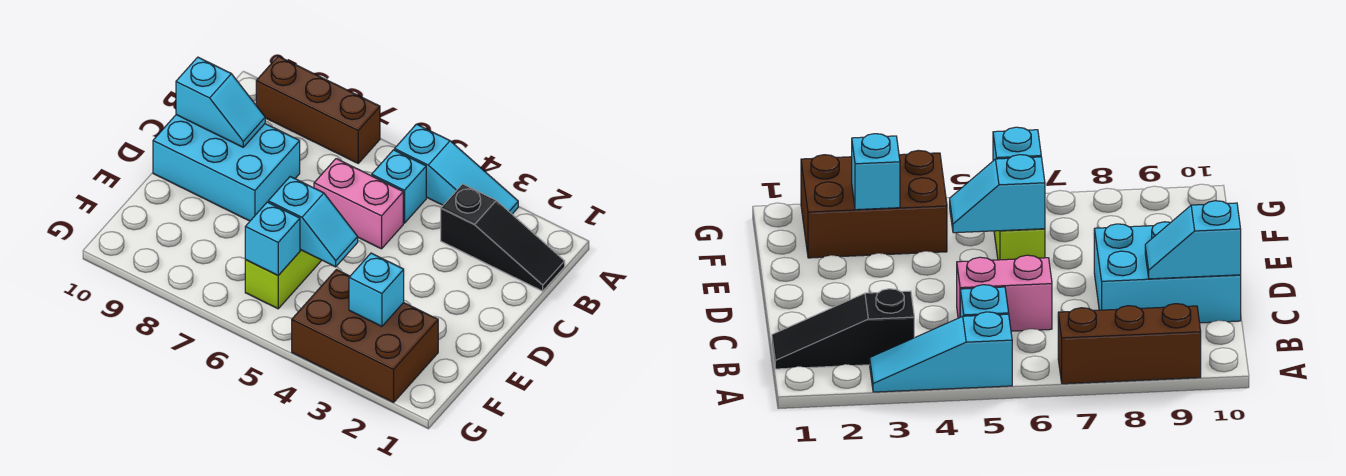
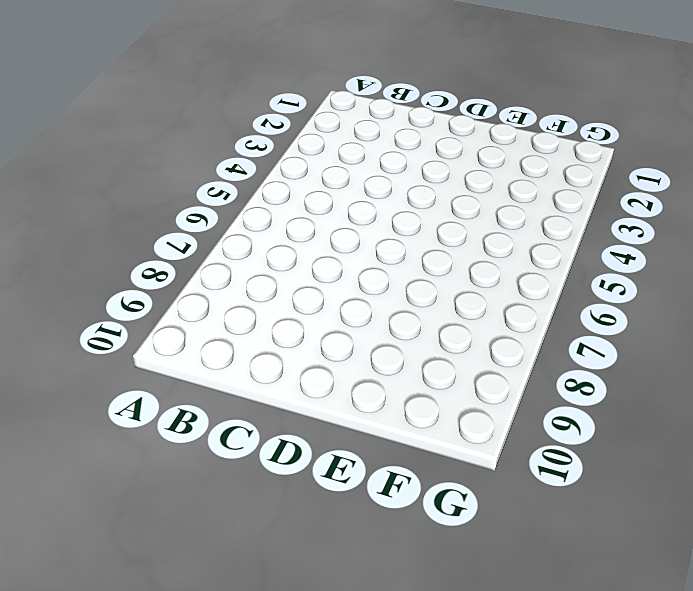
none -> cyan 1x3 slope [395,124,518,214]
none -> brown 1x3 brick [256,56,380,163]
none -> black 1x3 slope [441,184,565,291]

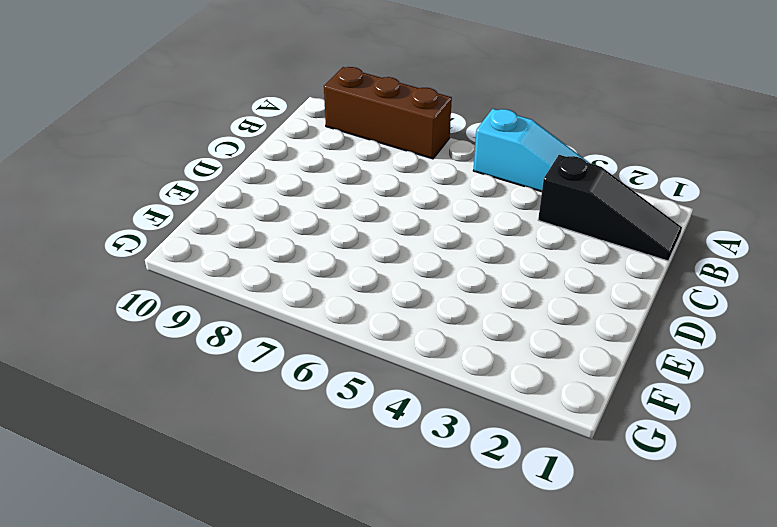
none -> cyan 1x1 brick [372,150,426,223]
none -> pink 1x2 brick [314,159,403,249]
none -> cyan 2x3 brick [153,115,300,221]

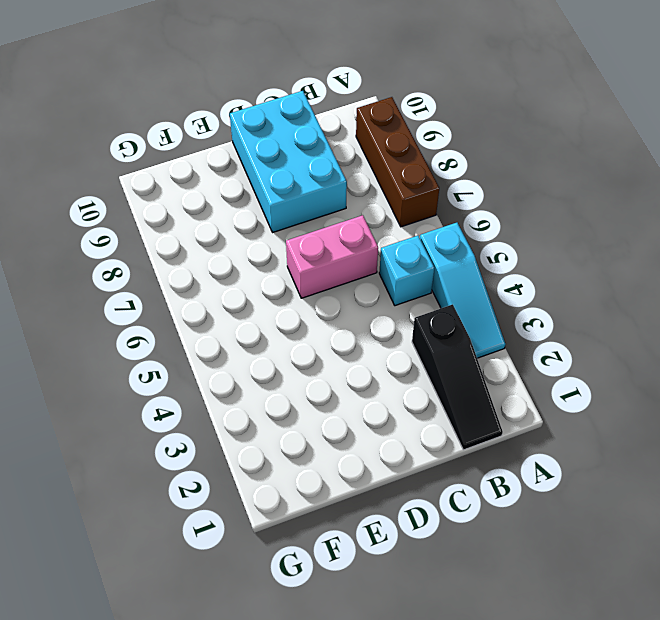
pink 1x2 brick [286,215,378,298] -> pink 1x2 brick turned to [314,159,403,249]
none -> lime 1x2 brick [245,250,322,309]
none -> brown 2x3 brick [292,270,438,402]
none -> cyan 1x2 slope [176,57,265,147]

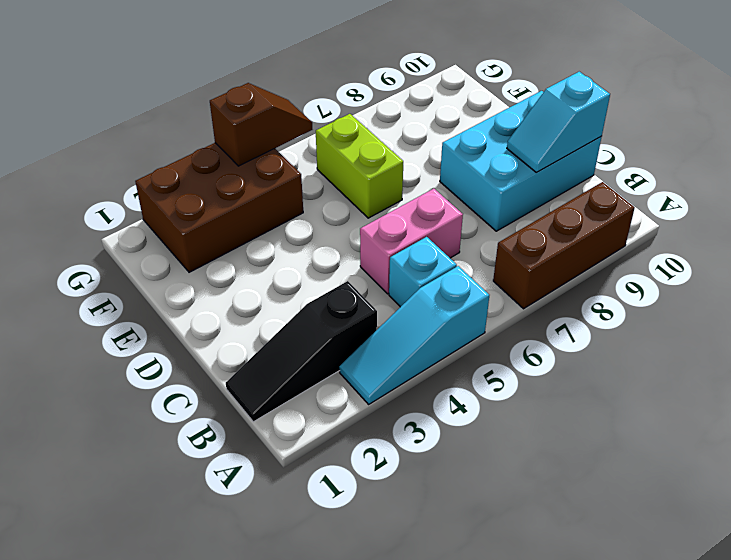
brown 1x2 slope [210,83,312,166] -> none
none -> cyan 1x2 slope [268,177,358,267]
none -> cyan 1x1 brick [349,253,404,326]
none -> cyan 1x1 brick [245,202,300,275]

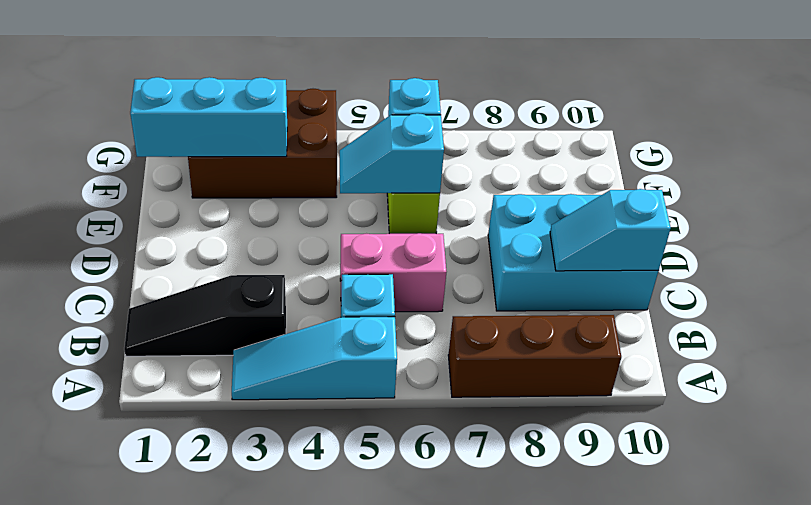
cyan 1x3 brick [130,77,287,157] -> cyan 1x1 brick [349,253,404,326]

